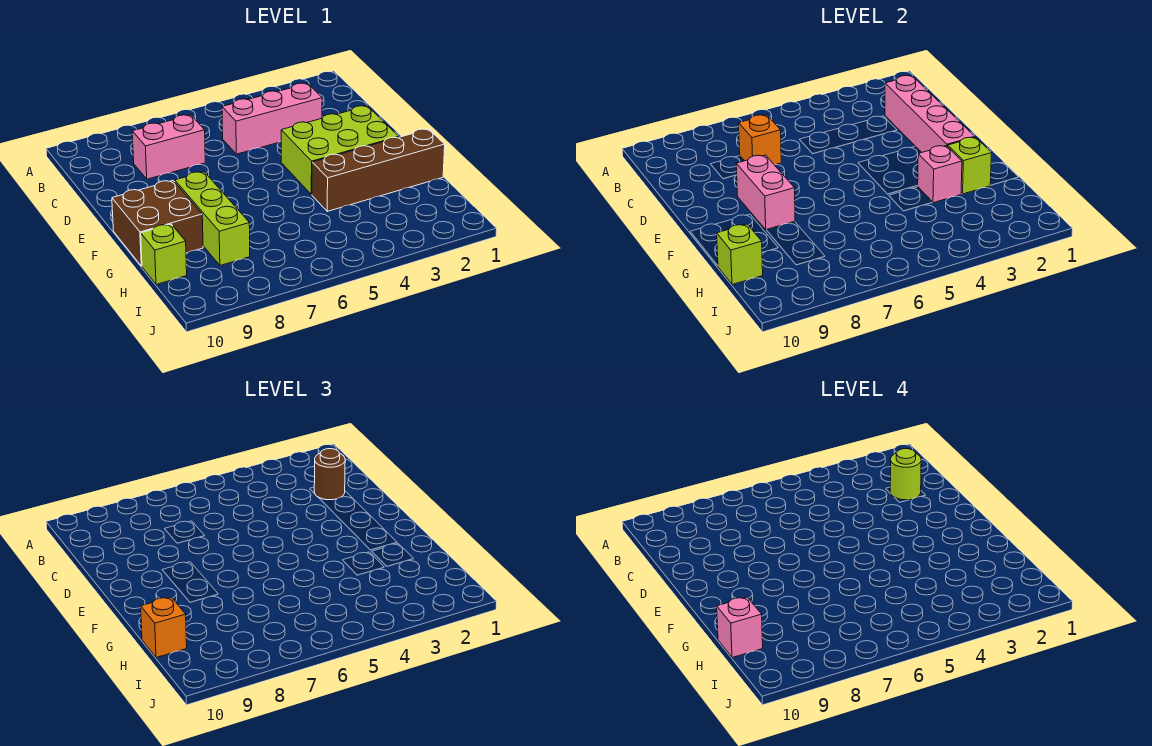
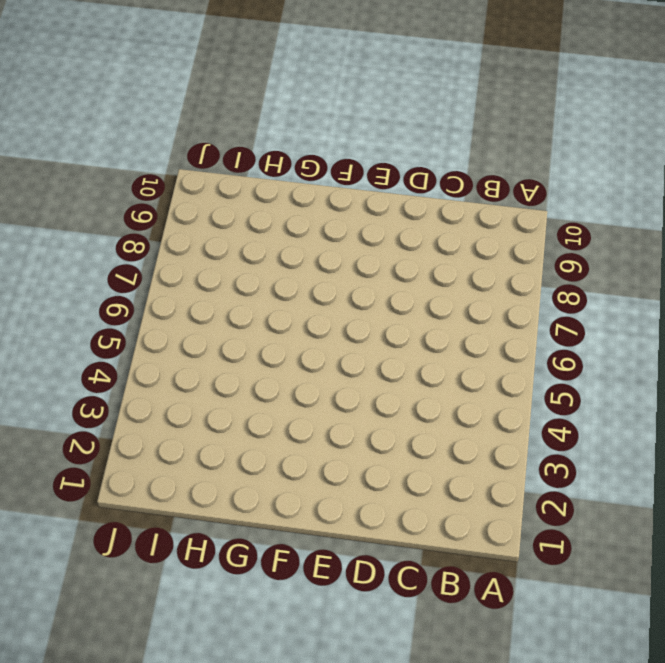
none -> pink 1x3 brick [222,83,322,154]
none -> pink 1x2 brick [132,115,205,179]
none -> lime 2x3 brick [281,106,399,195]

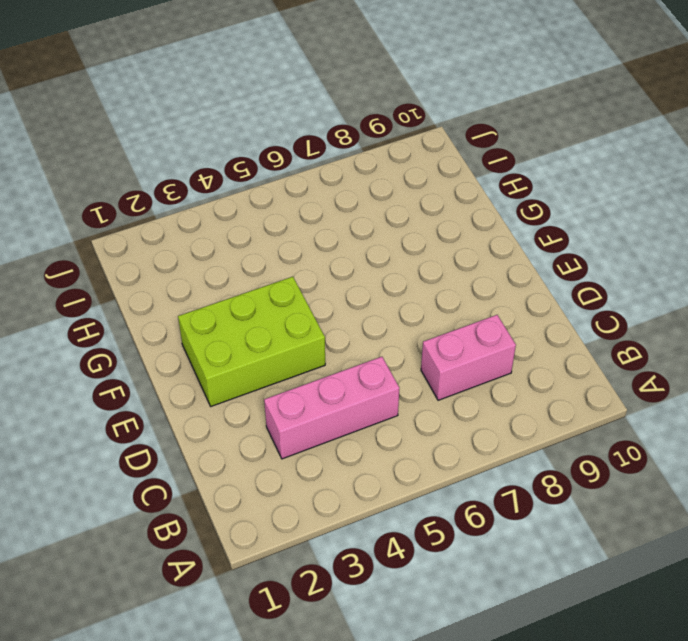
none -> lime 1x3 brick [175,172,250,265]
none -> brown 2x2 brick [112,181,203,266]
none -> brown 1x4 brick [312,129,445,211]

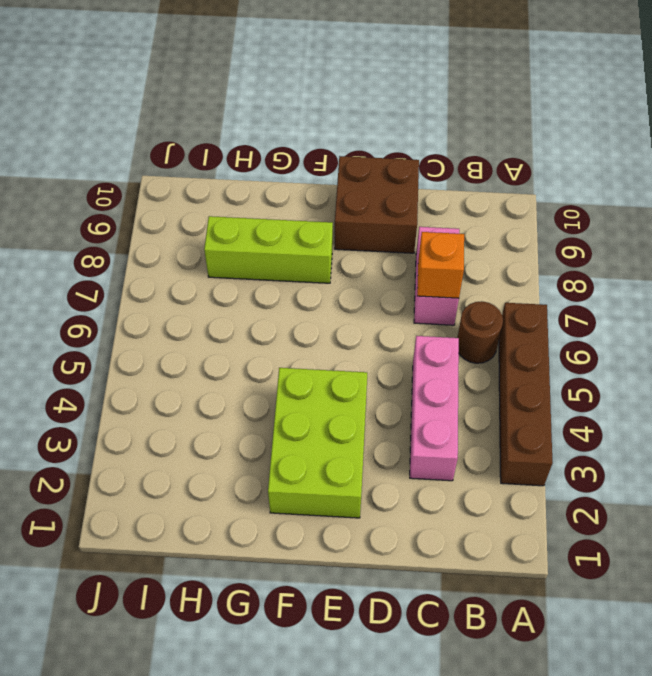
brown 1x4 brick [499,303,553,486] -> brown 1x4 brick moved to [312,129,445,211]
brown 1x1 round brick [457,301,503,363] -> brown 1x1 round brick moved to [314,449,345,500]
brown 2x2 brick [335,156,419,253] -> brown 2x2 brick moved to [112,181,203,266]
none -> lime 1x1 brick [141,224,187,285]
none -> pink 1x4 brick [885,76,975,152]
none -> pink 1x2 brick [736,155,795,230]

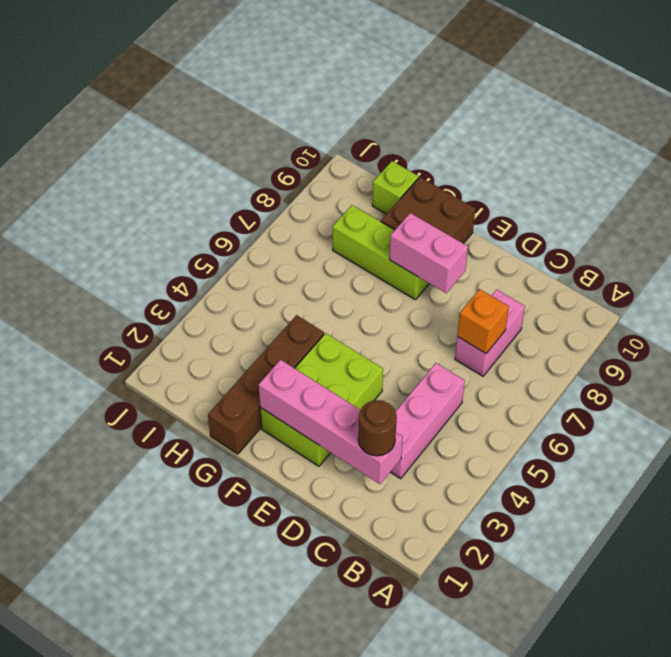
none -> lime 1x1 brick [948,137,992,194]
none -> pink 1x1 brick [917,146,962,203]
none -> lime 1x1 brick [717,224,763,285]

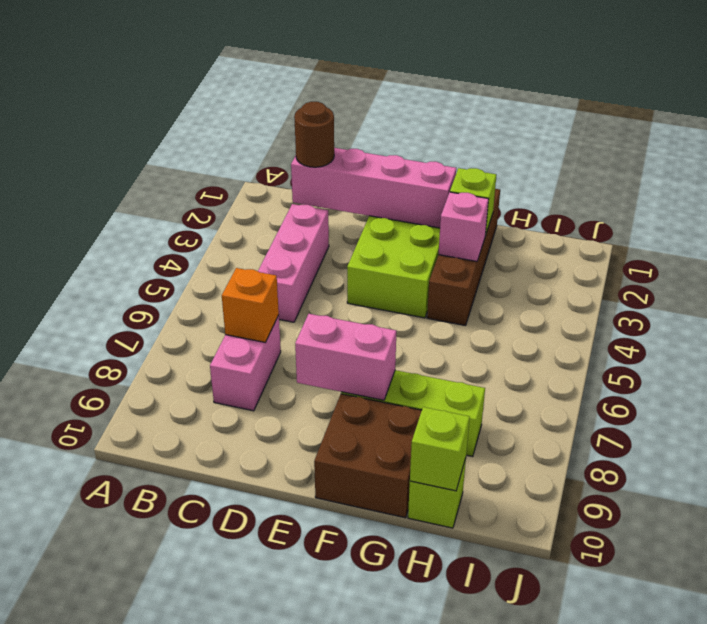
none -> orange 1x1 brick [141,597,187,658]
none -> lime 1x1 round brick [890,449,921,500]
none -> pink 1x1 brick [717,597,763,658]

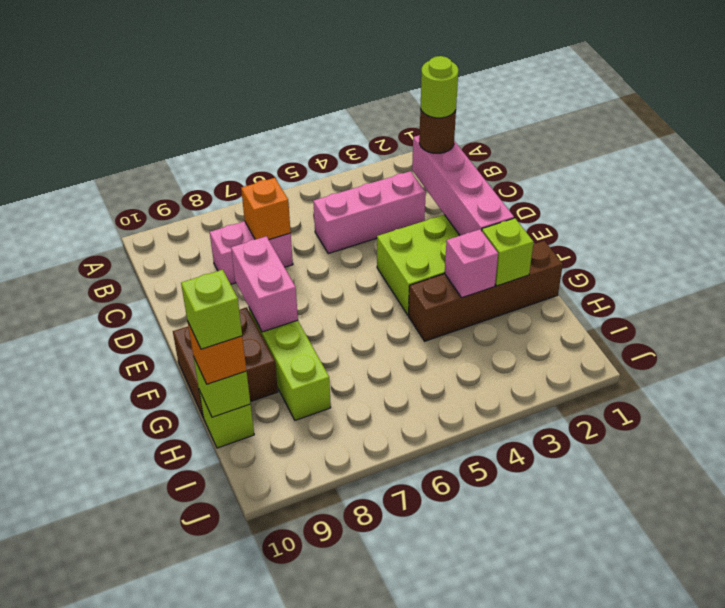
lime 1x1 brick [181,270,242,349] -> pink 1x1 brick [717,597,763,658]

